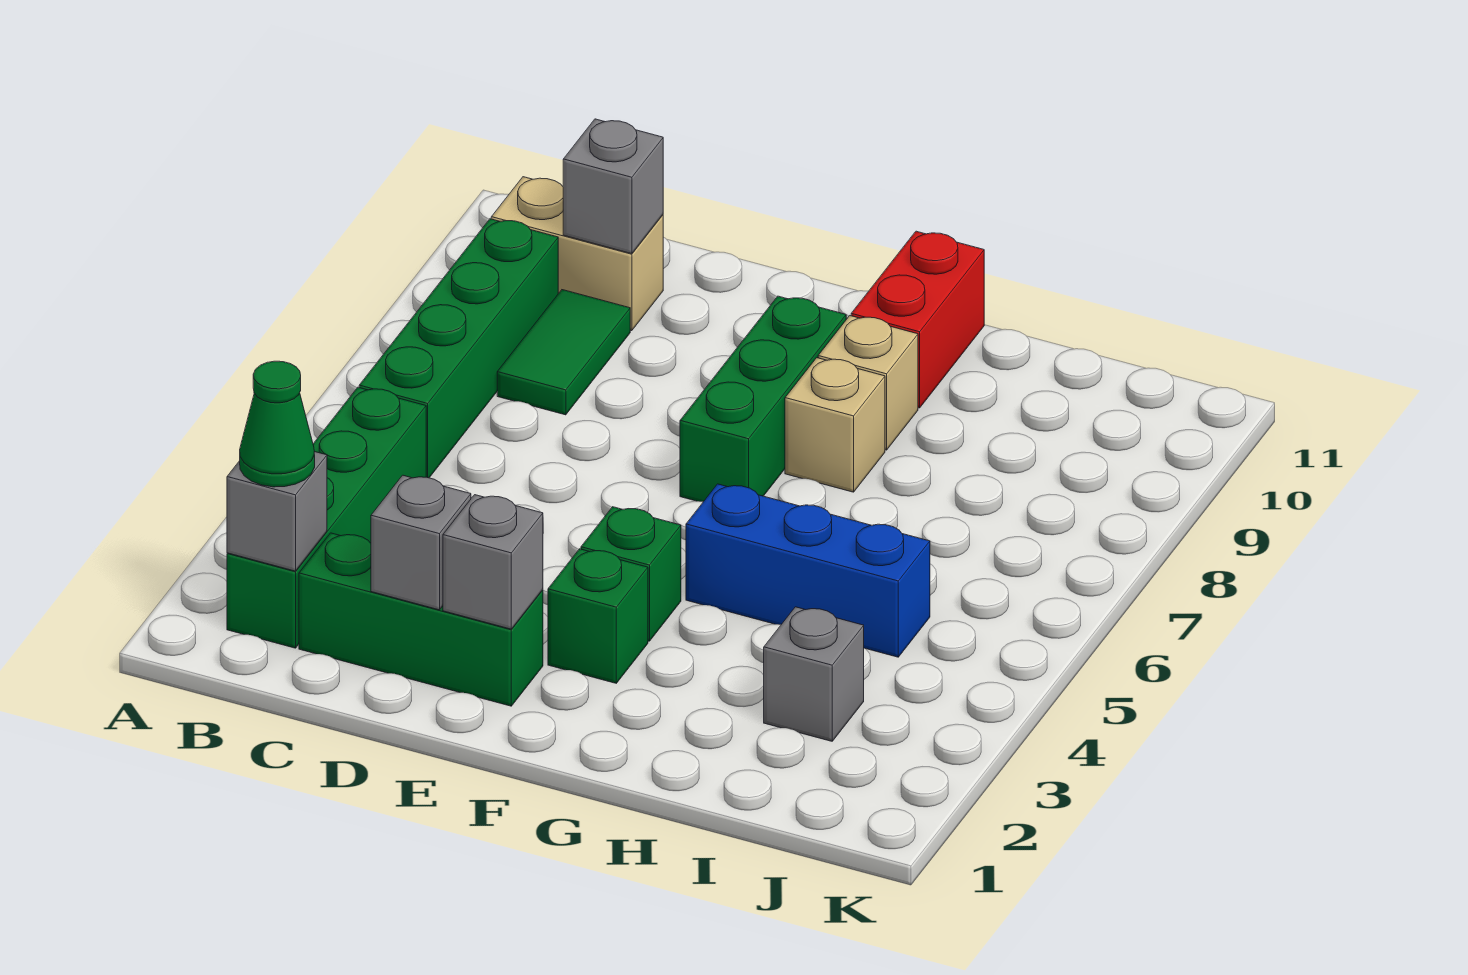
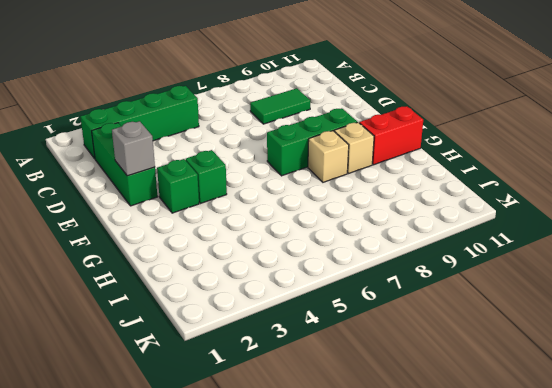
none -> green 1x4 brick [359,219,558,478]
none -> tan 1x2 brick [491,177,663,331]
none -> blue 1x3 brick [686,484,930,657]

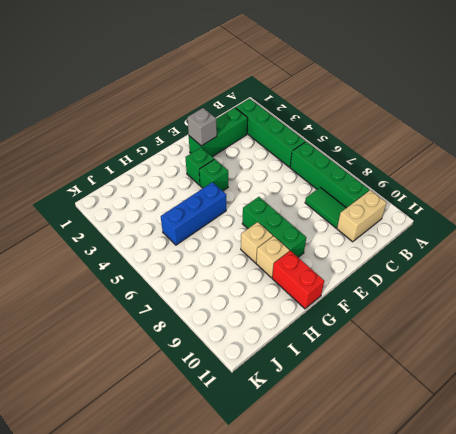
none -> grey 1x1 brick [764,607,864,741]
none -> grey 1x1 brick [227,452,327,571]
none -> grey 1x1 brick [563,119,663,254]

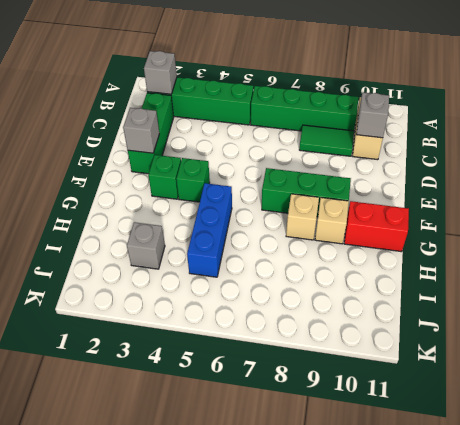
none -> grey 1x1 brick [371,475,471,610]
none -> green 1x1 cone [240,361,315,487]

